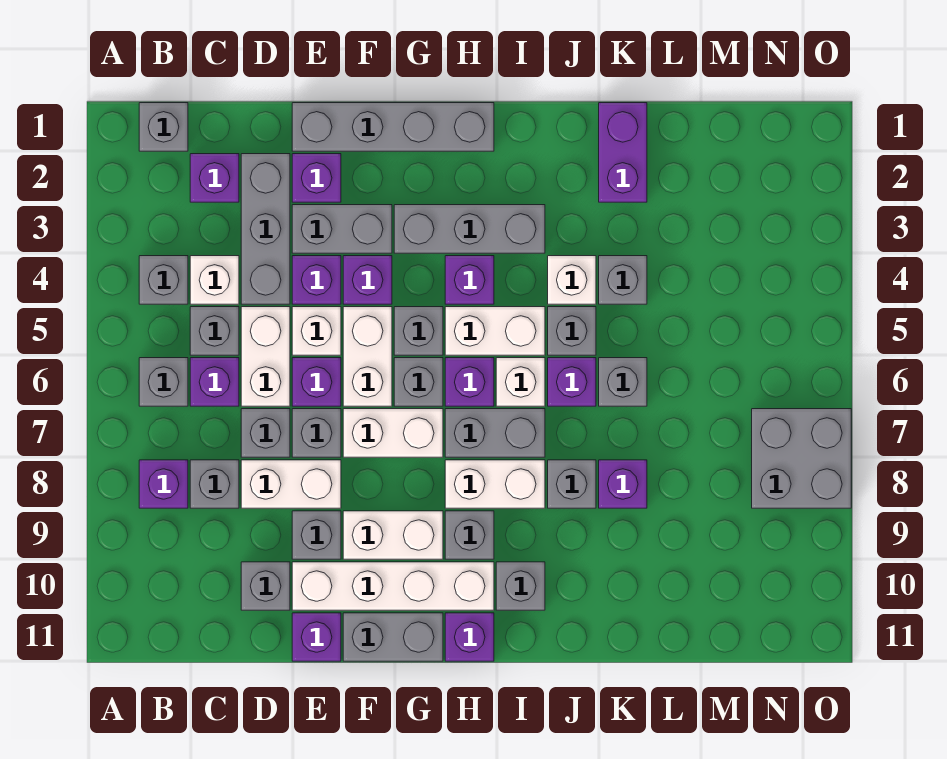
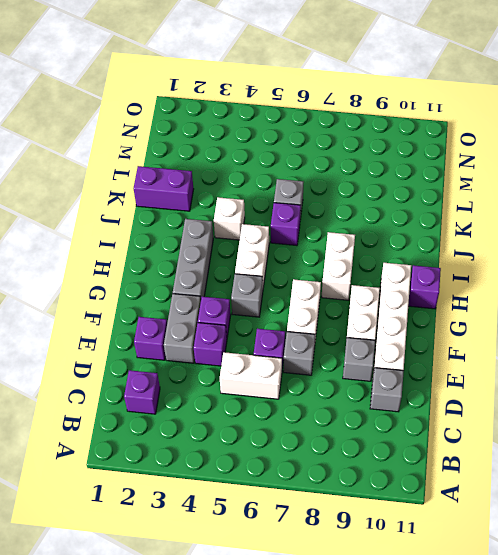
none -> grey 1x1 brick [139,103,188,151]
none -> grey 1x1 brick [139,256,188,304]
none -> grey 1x1 brick [139,358,188,406]
none -> purple 1x1 brick [139,460,188,508]

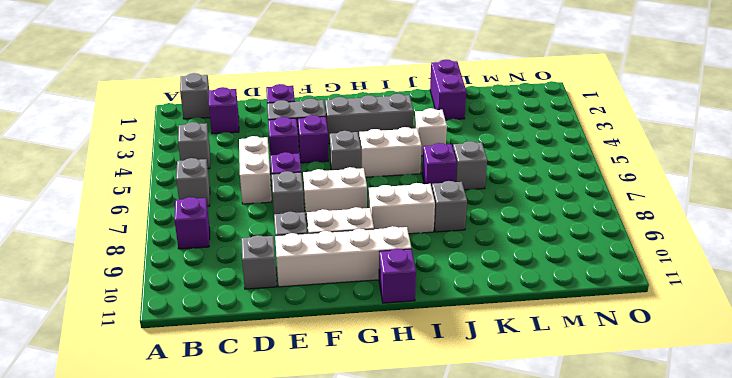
none -> white 1x1 brick [190,256,239,304]
none -> grey 1x1 brick [190,307,239,355]
none -> purple 1x1 brick [190,358,239,406]
none -> grey 1x1 brick [190,460,239,508]

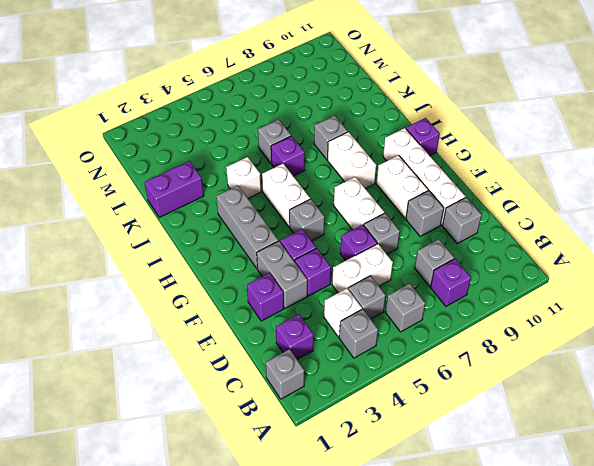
none -> purple 1x1 brick [190,358,239,406]
none -> grey 1x3 brick [241,154,290,304]
none -> grey 1x1 brick [241,409,290,457]
none -> white 1x2 brick [241,460,341,508]

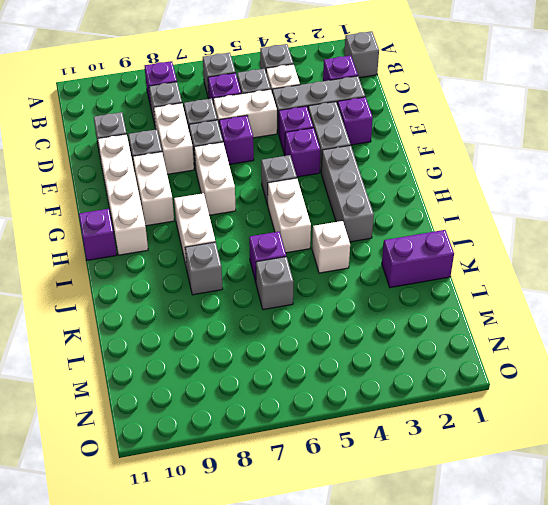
none -> grey 1x4 brick [292,103,494,151]
none -> white 1x1 brick [292,307,341,355]
none -> purple 1x1 brick [292,613,341,661]
none -> white 1x2 brick [343,307,392,406]

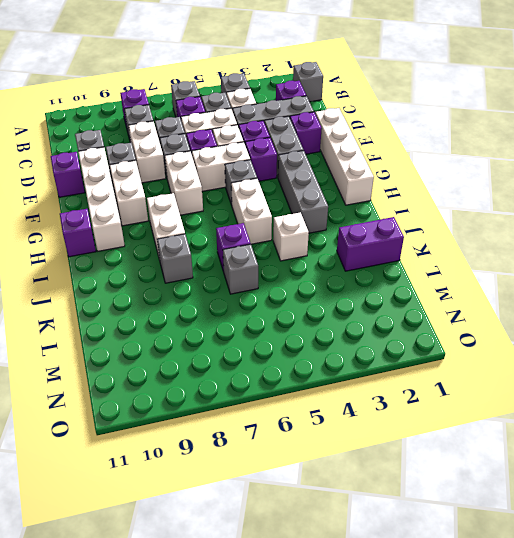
white 1x4 brick [315,108,374,205] -> grey 1x4 brick [292,103,494,151]
none -> grey 1x2 brick [343,613,443,661]
none -> grey 1x1 brick [394,358,443,406]
none -> purple 1x1 brick [445,256,494,304]
none -> purple 1x1 brick [445,358,494,406]

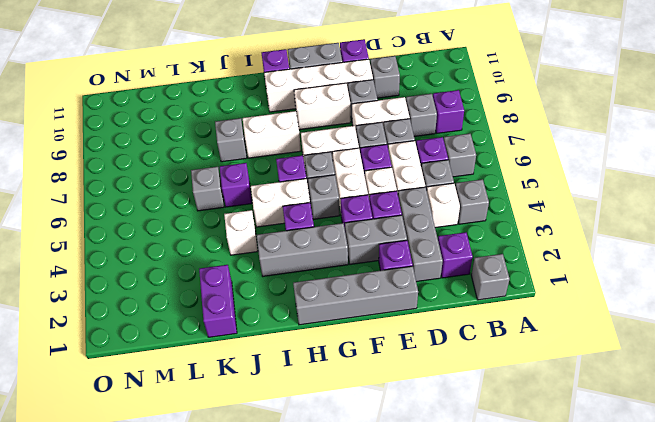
none -> grey 1x2 brick [445,409,545,457]
none -> grey 1x1 brick [445,511,494,559]
none -> white 1x1 brick [496,358,545,406]
none -> grey 1x1 brick [496,562,545,610]

